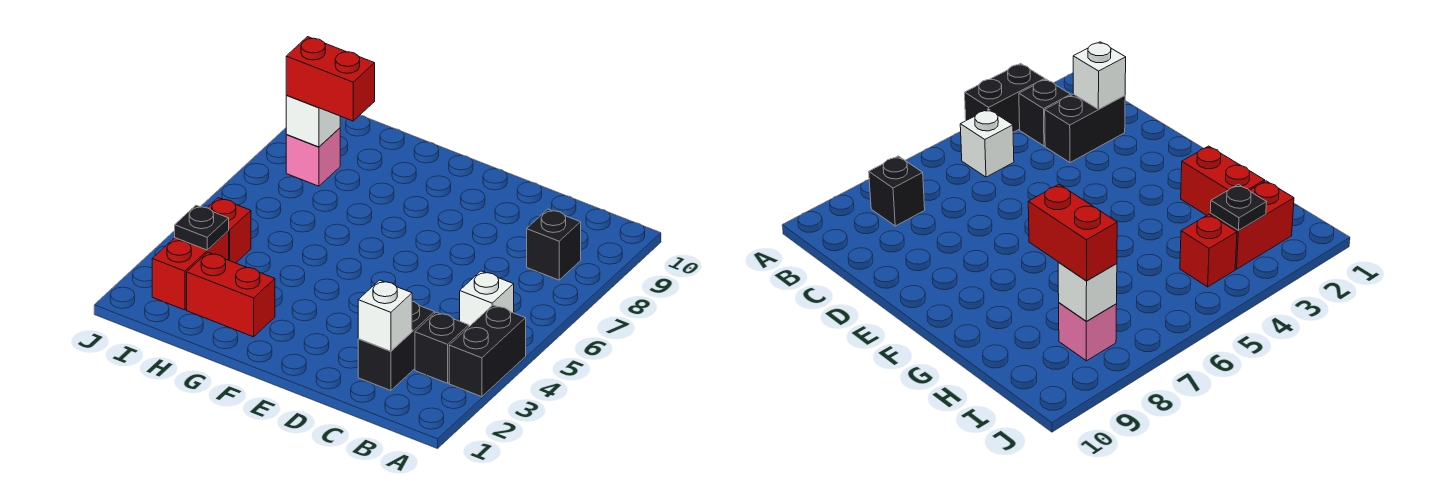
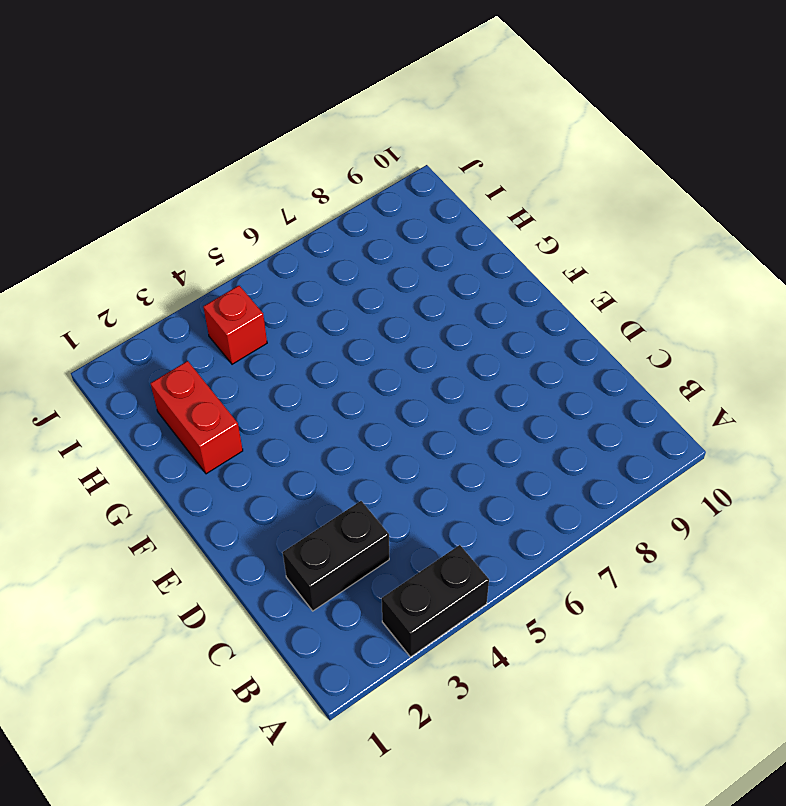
none -> black 1x1 brick [415,312,469,383]
none -> white 1x1 brick [460,271,514,326]
none -> black 1x1 brick [527,209,581,280]

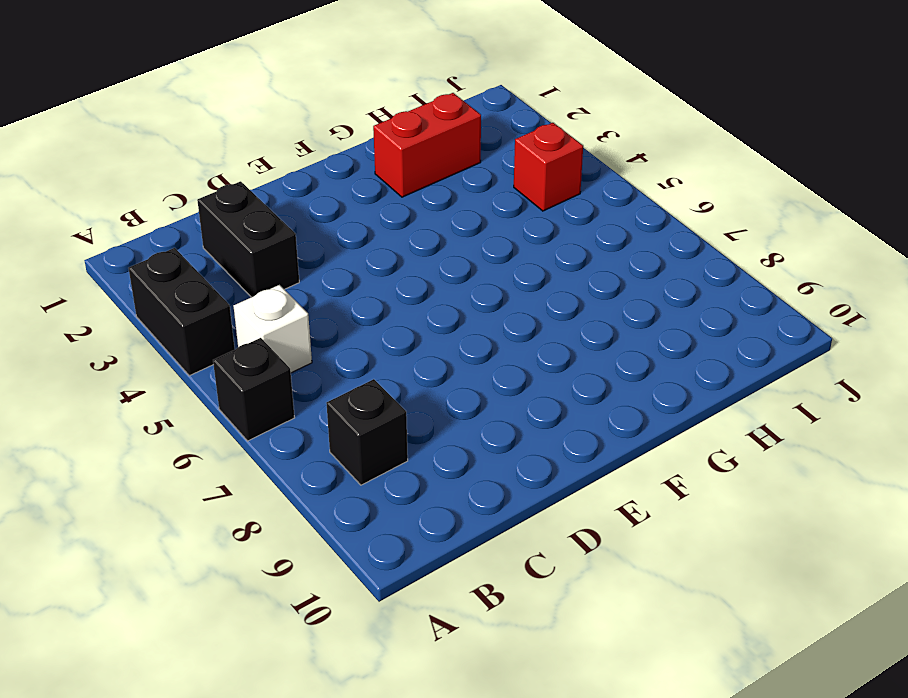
black 1x1 brick [213,338,295,441] -> black 1x1 brick moved to [415,312,469,383]
none -> red 1x2 brick [152,231,229,310]
none -> pink 1x1 brick [286,128,340,186]
none -> white 1x1 brick [358,280,412,351]

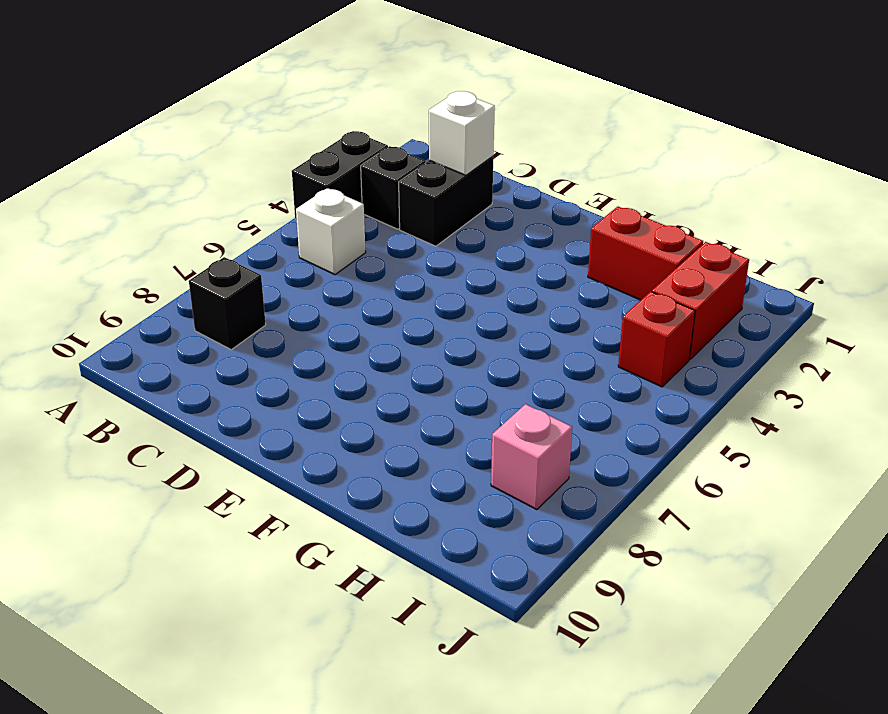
none -> black 1x1 plate [175,205,229,250]
none -> white 1x1 brick [286,96,340,147]
none -> red 1x2 brick [286,37,375,121]

